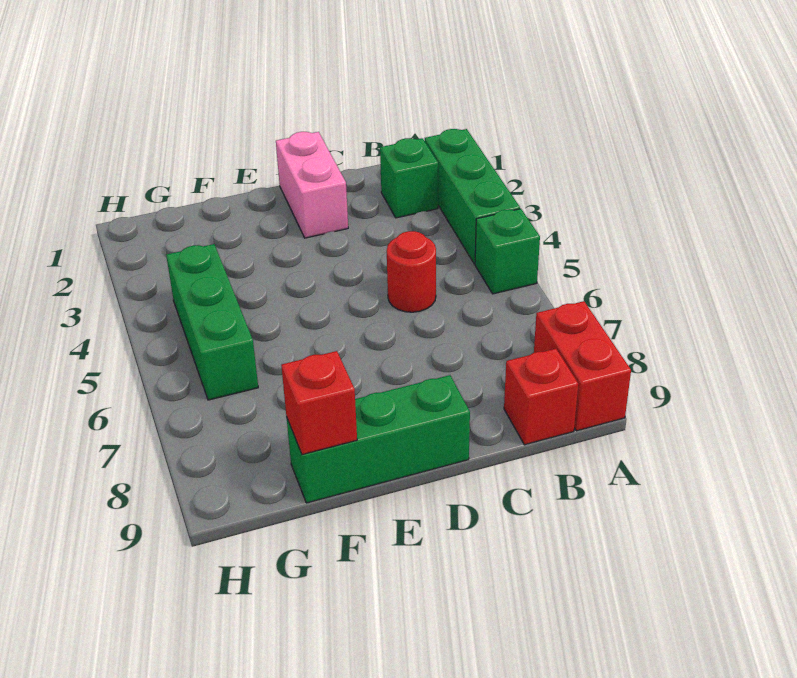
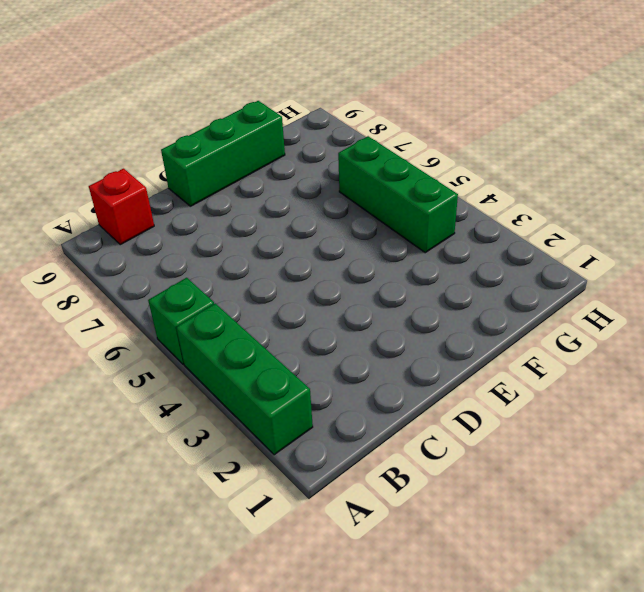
none -> red 1x2 brick [534,301,631,431]
none -> green 1x1 brick [380,138,438,218]

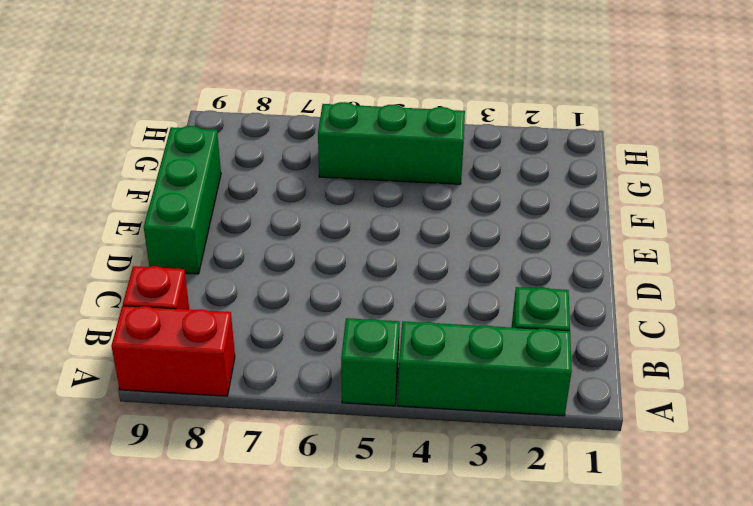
none -> red 1x1 round brick [387,231,436,312]
none -> pink 1x2 brick [276,132,348,238]

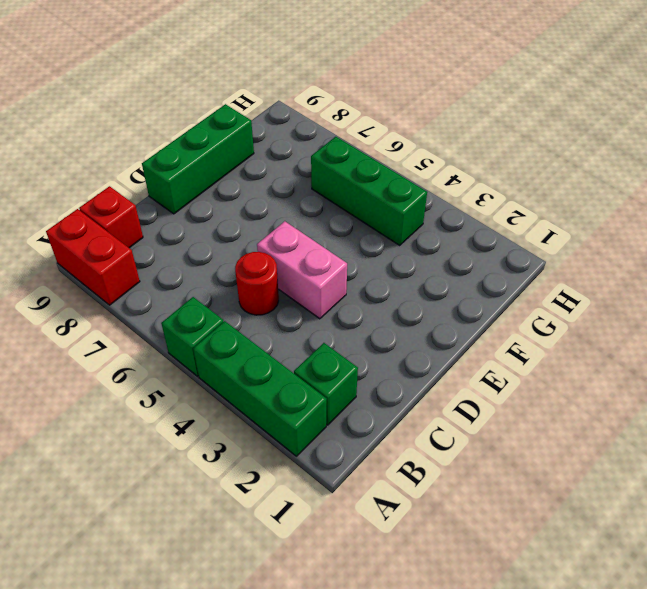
pink 1x2 brick [257,221,347,319] -> pink 1x2 brick moved to [276,132,348,238]
none -> red 1x1 brick [281,351,357,455]

